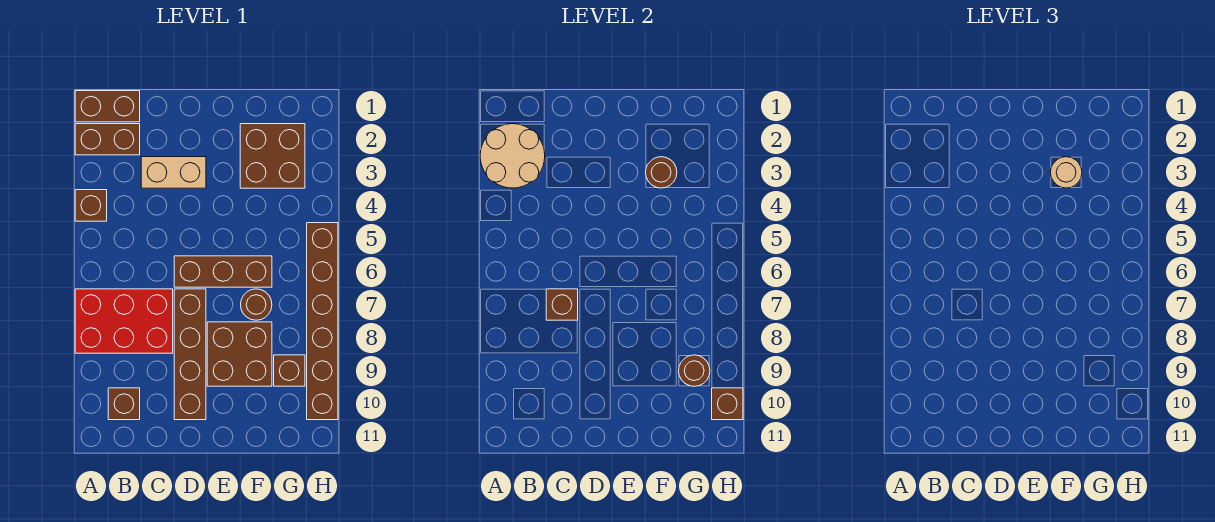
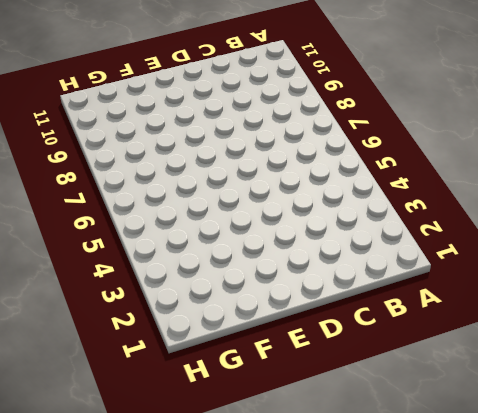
none -> brown 1x2 brick [75,91,140,122]
none -> brown 1x2 brick [75,124,140,155]
none -> brown 1x1 brick [75,190,107,221]

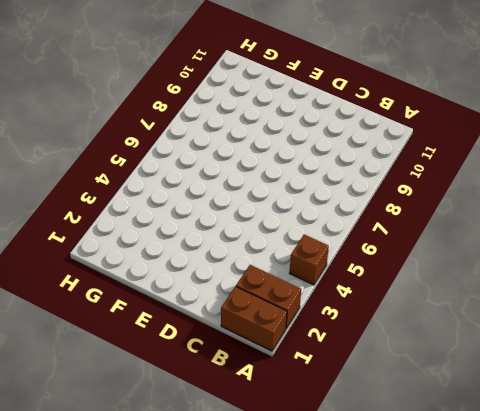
none -> red 2x3 brick [75,289,173,353]
none -> brown 1x1 brick [108,388,140,420]
none -> tan 1x2 brick [141,157,206,188]

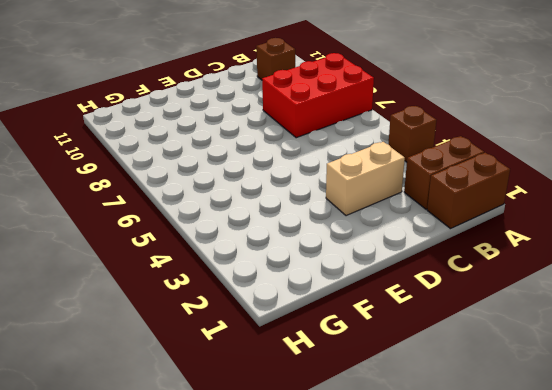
none -> brown 1x3 brick [174,256,272,287]
none -> brown 1x4 brick [174,289,206,420]
none -> brown 2x2 brick [207,322,272,386]

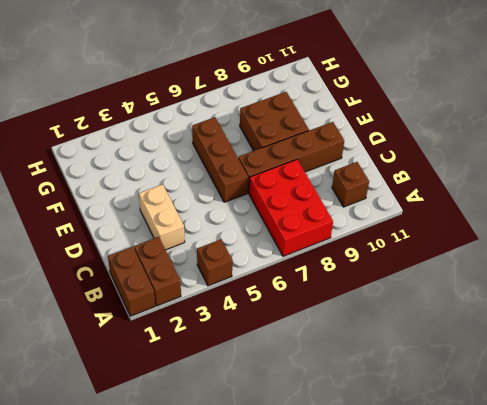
none -> brown 2x2 brick [240,124,305,188]
none -> brown 1x1 round brick [241,289,272,320]
none -> brown 1x1 brick [274,355,305,386]

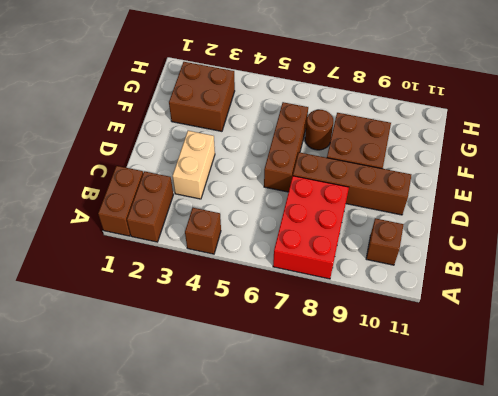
none -> brown 1x1 brick [274,355,305,386]
none -> brown 1x6 brick [307,223,338,420]
none -> tan 2x2 round brick [480,124,545,188]

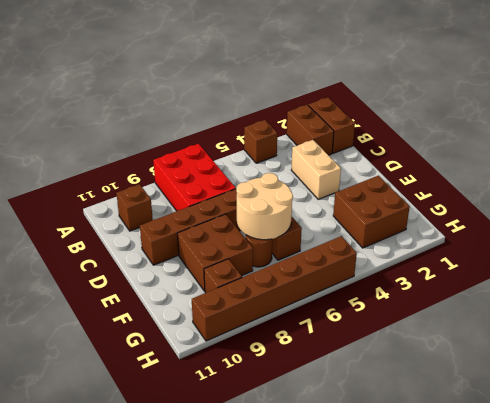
tan 2x2 round brick [236,173,293,240] -> tan 2x2 round brick moved to [480,124,545,188]
none -> brown 1x1 brick [546,289,578,320]
none -> brown 1x1 round brick [646,157,677,188]
none -> brown 1x1 round brick [679,355,710,386]

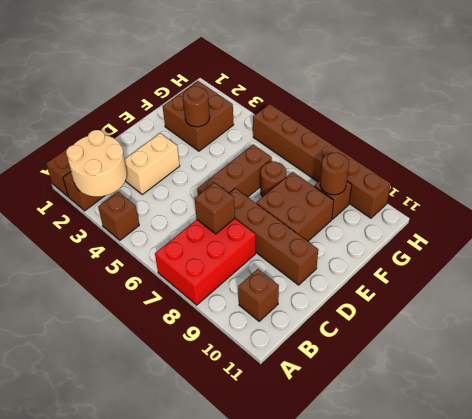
none -> brown 1x1 brick [712,388,743,420]
none -> tan 1x1 round brick [1051,157,1082,188]

